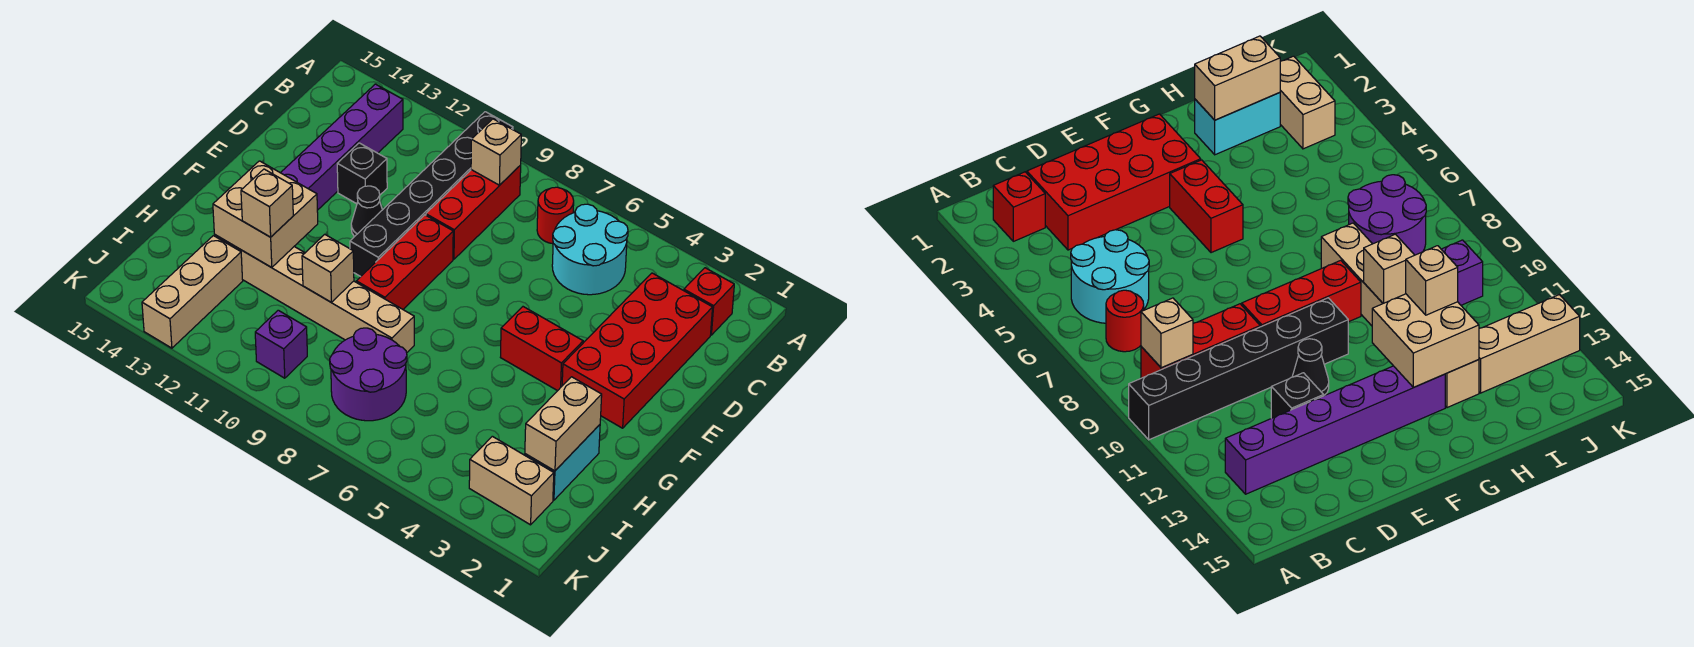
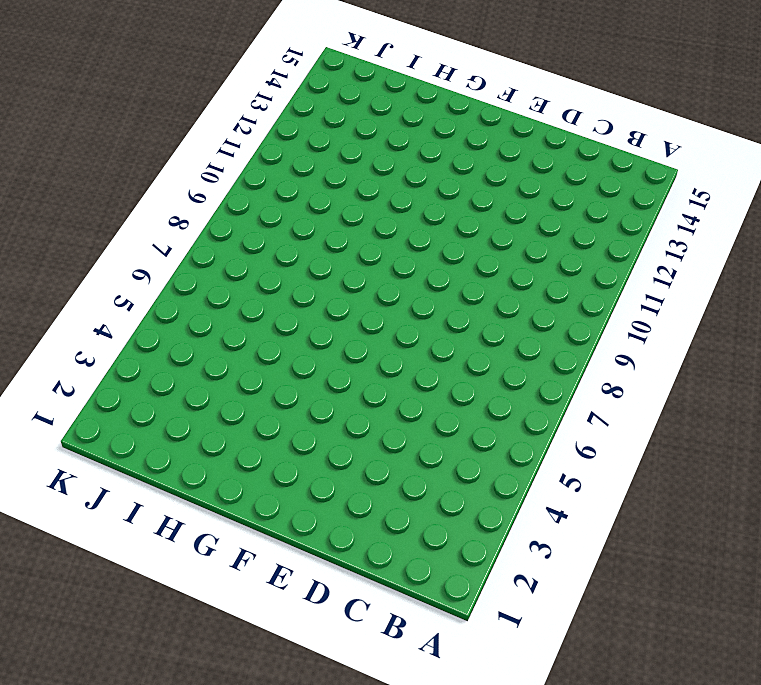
none -> black 1x6 brick [350,112,513,277]
none -> red 1x1 brick [684,268,734,335]
none -> cyan 2x2 round brick [552,204,628,295]

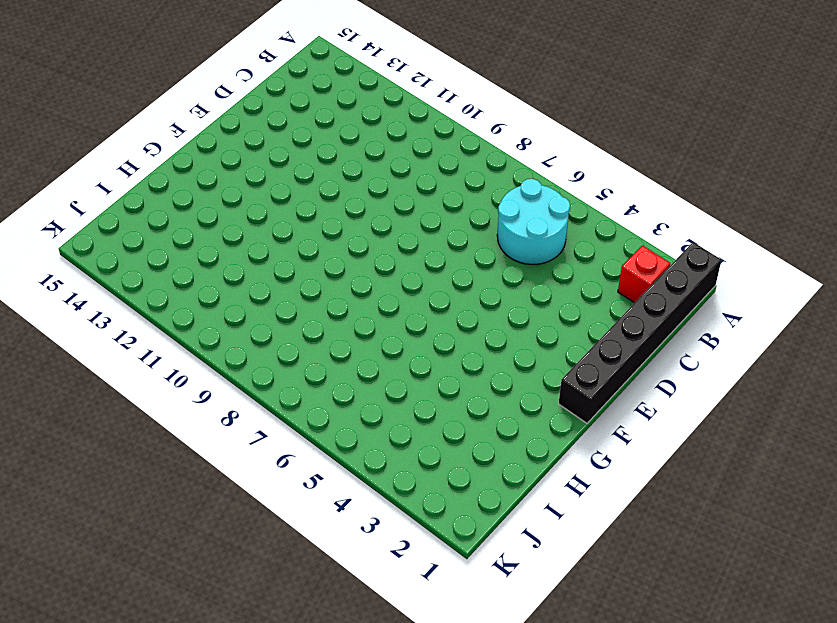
black 1x6 brick [559,242,721,423] -> black 1x6 brick moved to [350,112,513,277]
none -> red 1x1 round brick [537,187,574,244]
none -> red 1x3 brick [426,165,521,259]
none -> purple 1x6 brick [281,84,403,210]

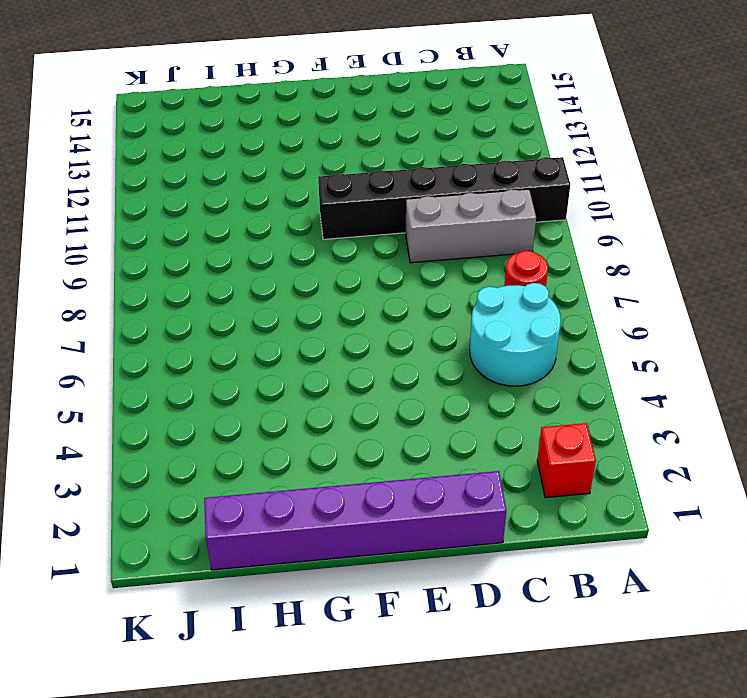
grey 1x3 brick [405,189,536,263] -> red 1x3 brick [426,165,521,259]
purple 1x6 brick [204,471,506,570] -> purple 1x6 brick moved to [281,84,403,210]
none -> red 2x4 brick [562,273,713,428]
none -> black 1x1 brick [337,143,387,204]
none -> red 1x3 brick [356,215,453,309]

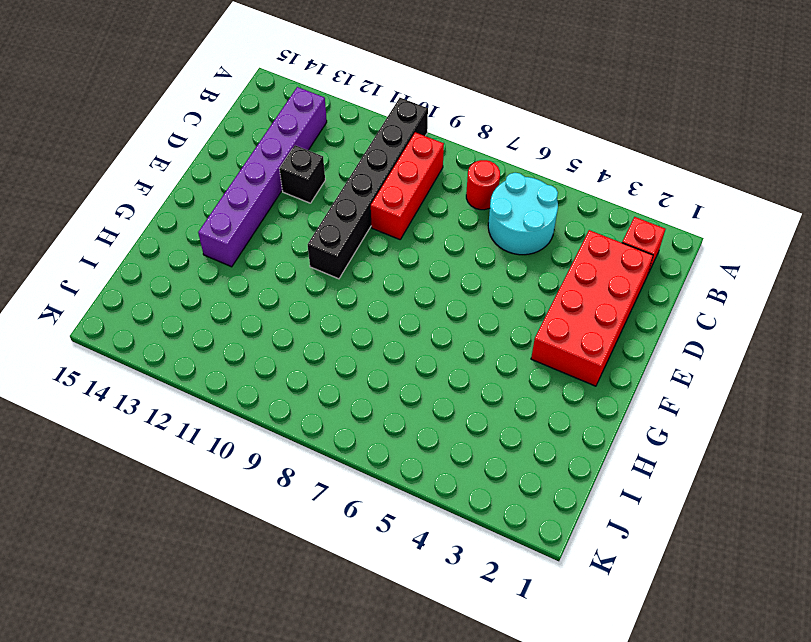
none -> red 1x3 brick [356,215,453,309]
none -> black 1x1 cone [351,186,382,237]
none -> red 1x2 brick [500,307,583,391]

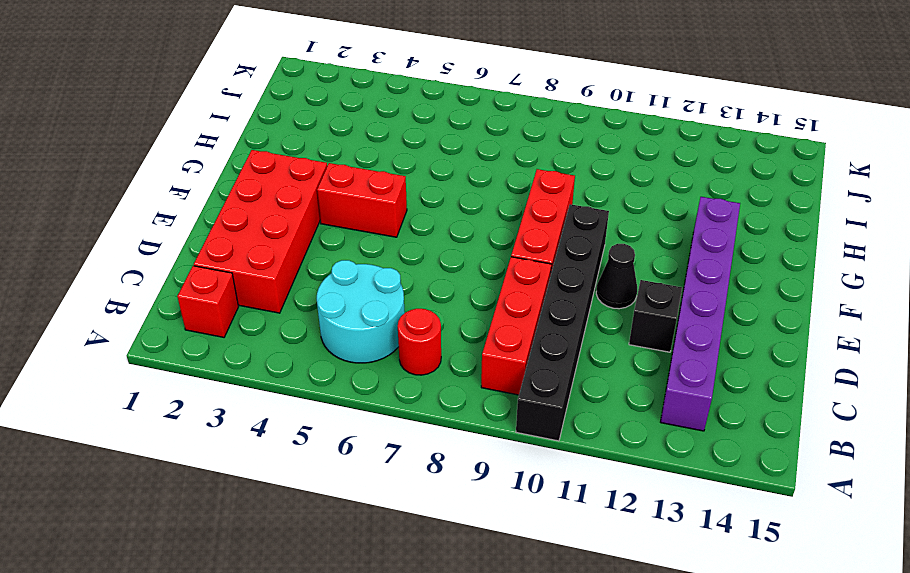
none -> cyan 1x2 brick [525,425,600,500]
none -> tan 1x6 brick [215,235,414,353]
none -> purple 2x2 round brick [330,328,407,421]

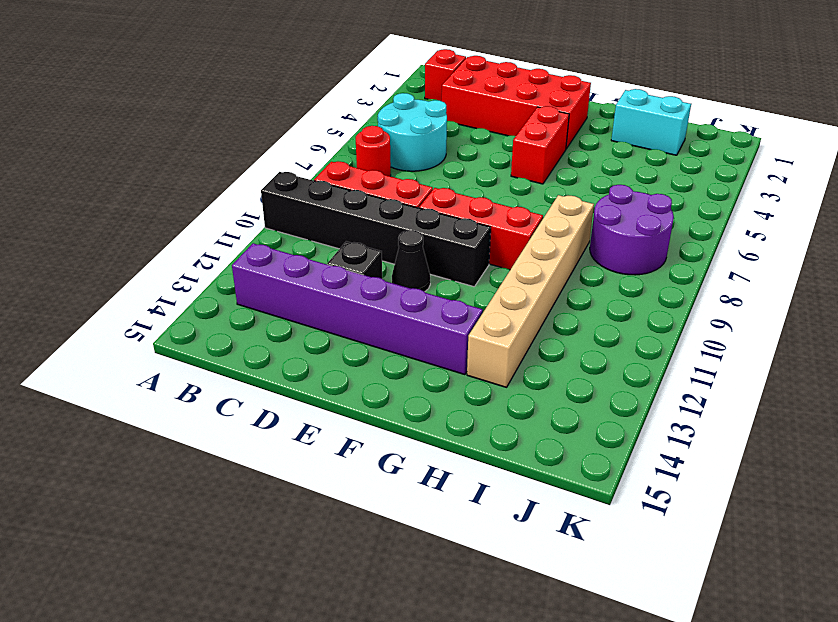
none -> tan 1x3 brick [142,236,243,348]
none -> tan 1x2 brick [469,436,554,525]
none -> purple 1x1 brick [255,310,307,378]

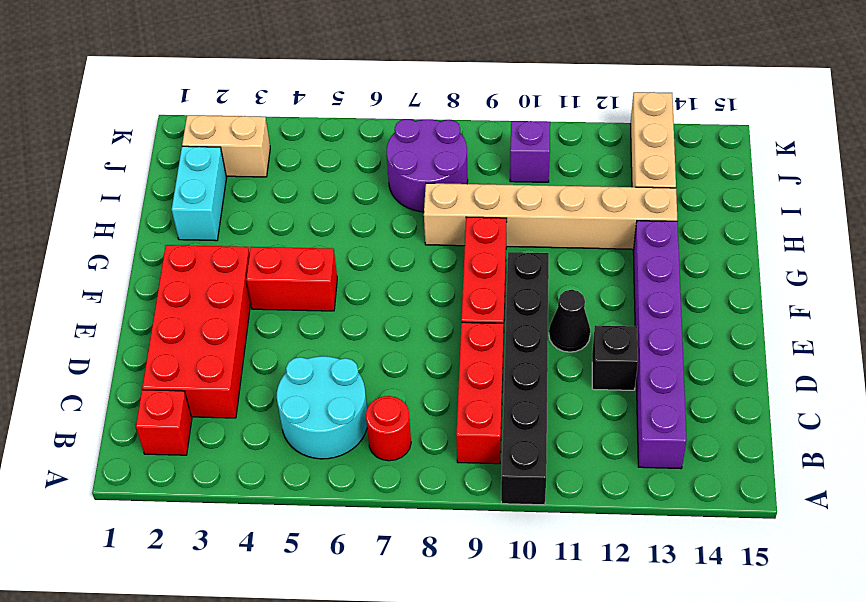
none -> tan 1x1 brick [471,119,521,185]
none -> tan 2x2 brick [213,161,318,267]
none -> tan 1x2 brick [525,377,602,471]

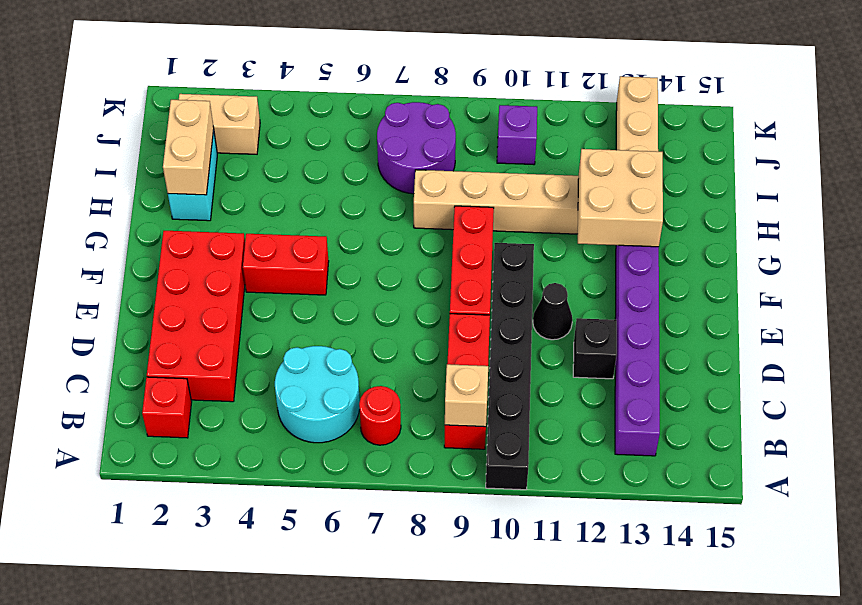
none -> tan 1x1 brick [302,234,354,302]
none -> tan 1x1 brick [241,169,293,237]

